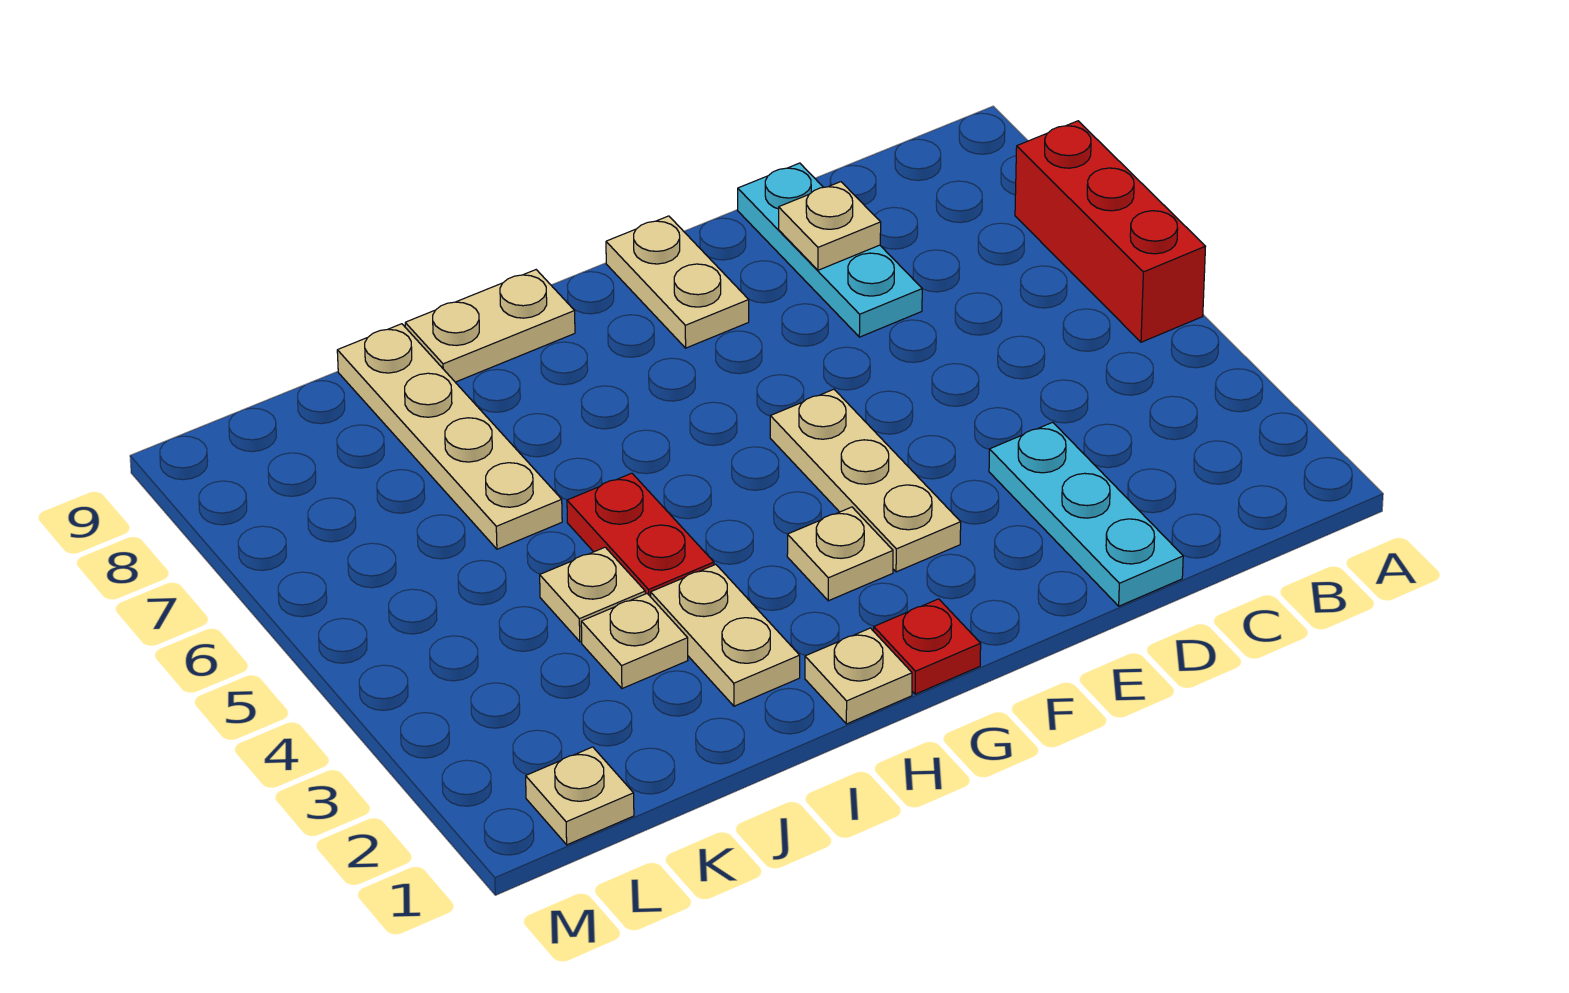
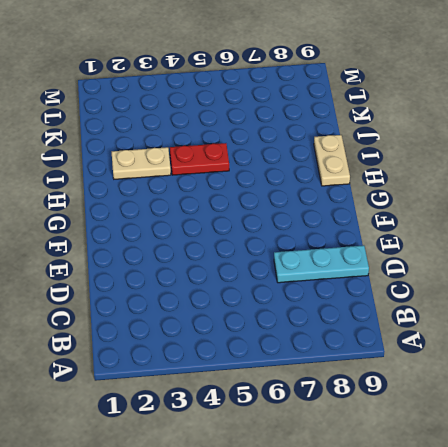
none -> red 1x3 brick [1015,121,1206,342]
none -> cyan 1x3 plate [989,422,1183,606]
none -> tan 1x3 plate [770,389,961,572]

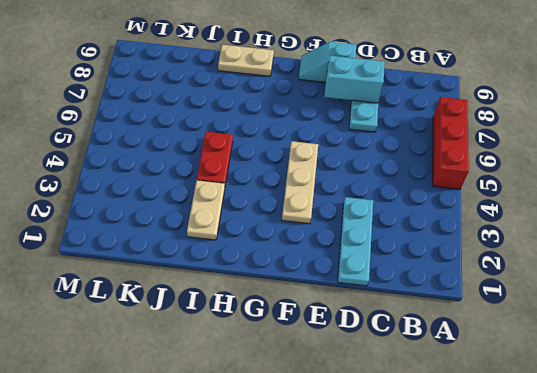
cyan 1x2 brick [324,56,385,103] -> tan 1x1 plate [779,182,881,270]
cyan 1x2 slope [299,42,356,82] -> tan 1x2 plate [606,216,749,348]
none -> red 1x1 plate [874,599,981,694]
none -> tan 1x1 plate [787,507,893,601]
none -> tan 1x1 plate [805,628,912,724]

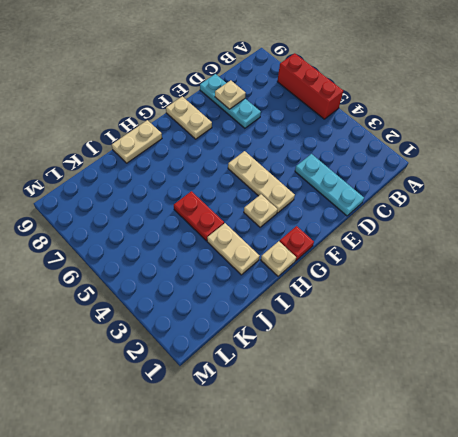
none -> tan 1x1 plate [581,594,688,689]
none -> tan 1x1 plate [540,547,645,642]
none -> tan 1x4 plate [337,324,562,549]

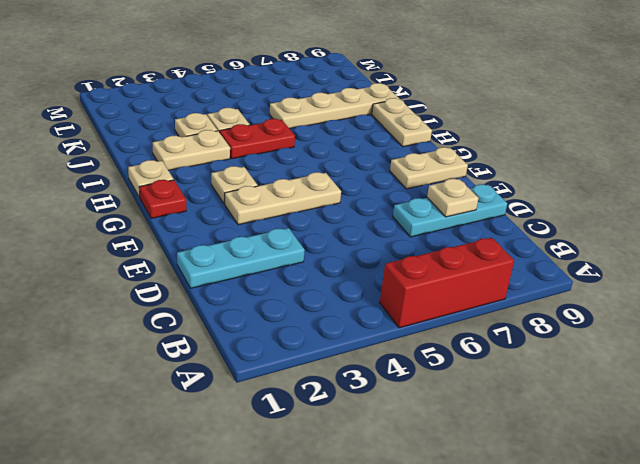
none -> tan 1x1 plate [526,747,634,845]

